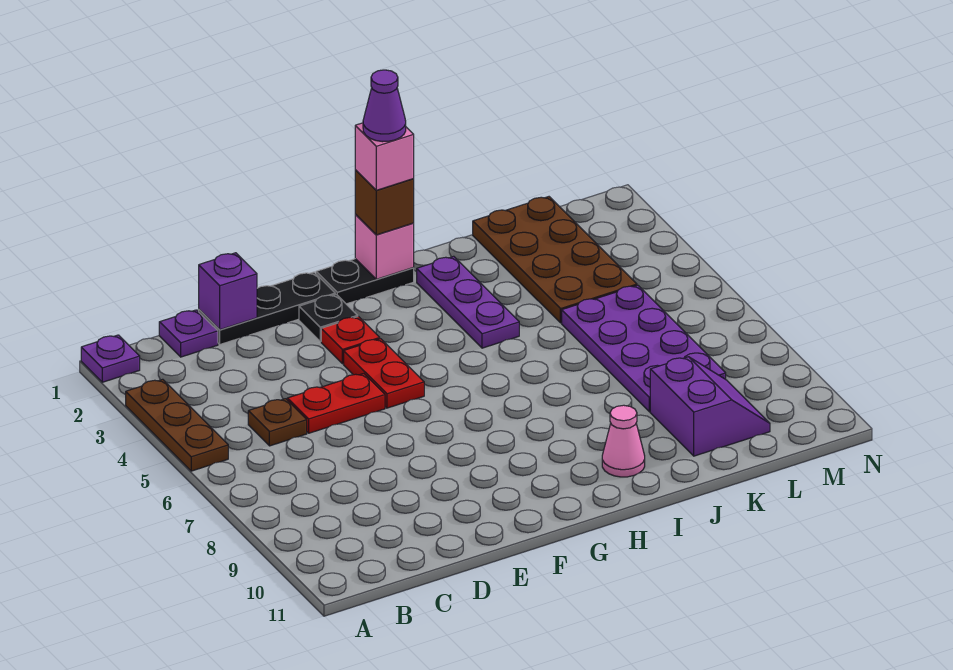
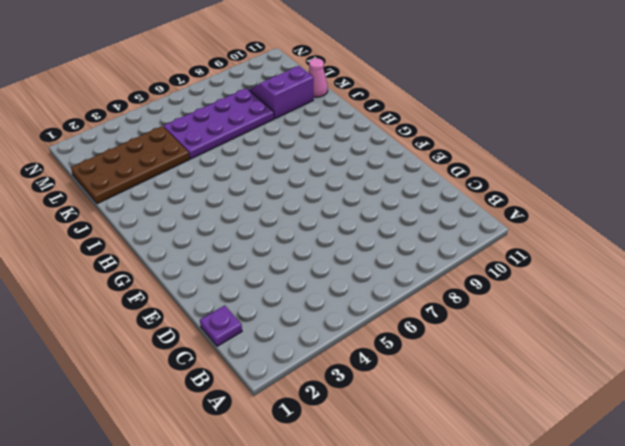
pink 1x1 cone [308,58,328,97] -> pink 1x1 cone moved to [602,405,645,477]
none -> purple 1x1 plate [81,335,140,382]
none -> brown 1x3 plate [126,379,228,471]
none -> brown 1x1 plate [248,399,307,446]

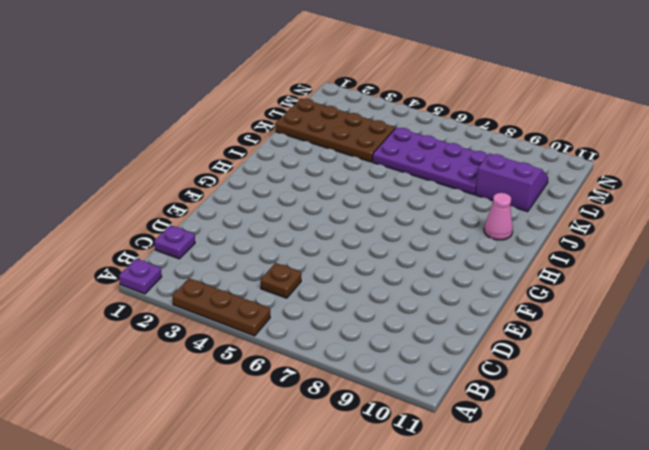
none -> black 1x3 plate [199,272,335,344]
none -> red 1x2 plate [287,374,385,433]
none -> black 1x1 plate [299,294,358,342]

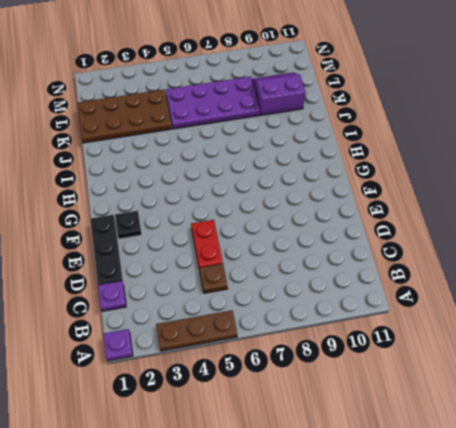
none -> red 1x1 plate [321,317,380,364]
none -> red 1x2 plate [344,339,424,408]
none -> black 1x2 plate [316,259,414,304]

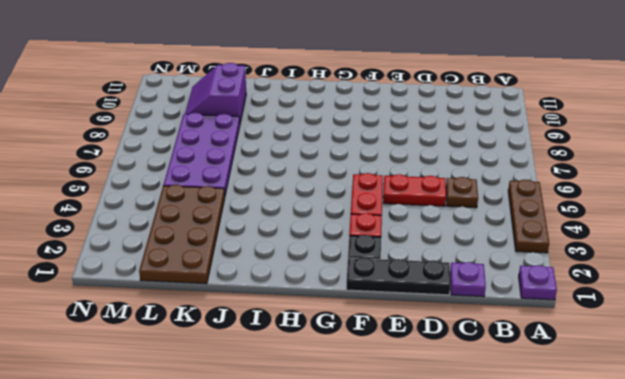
none -> black 1x2 plate [316,259,414,304]
none -> purple 1x3 plate [417,256,519,348]
none -> pink 1x1 cone [602,405,645,477]

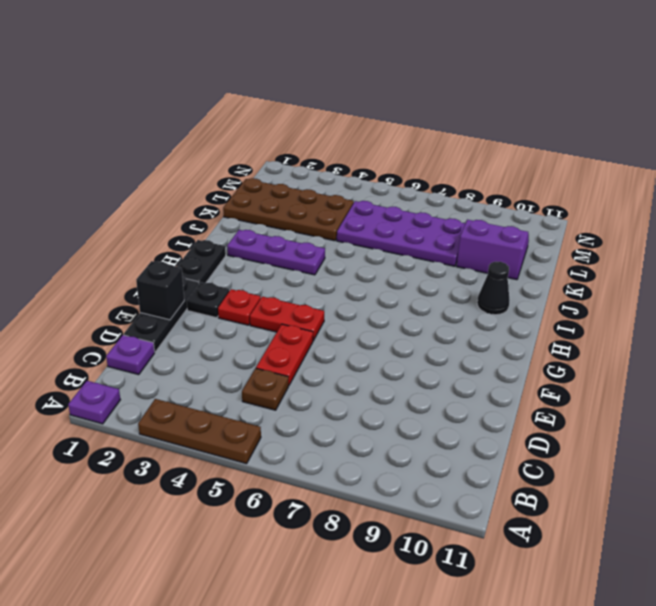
black 1x1 brick [136,261,184,320] -> none
black 1x1 cone [477,262,510,315] -> pink 1x1 cone [602,405,645,477]
none -> purple 1x1 brick [199,253,257,330]
none -> pink 1x1 brick [355,215,414,279]
none -> brown 1x1 brick [355,170,414,235]

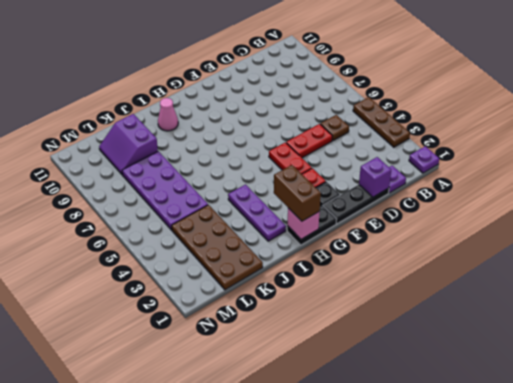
brown 1x2 brick [274,165,321,221] -> brown 1x1 brick [355,170,414,235]
none -> pink 1x1 brick [355,123,414,190]
none -> purple 1x1 cone [363,70,406,142]

